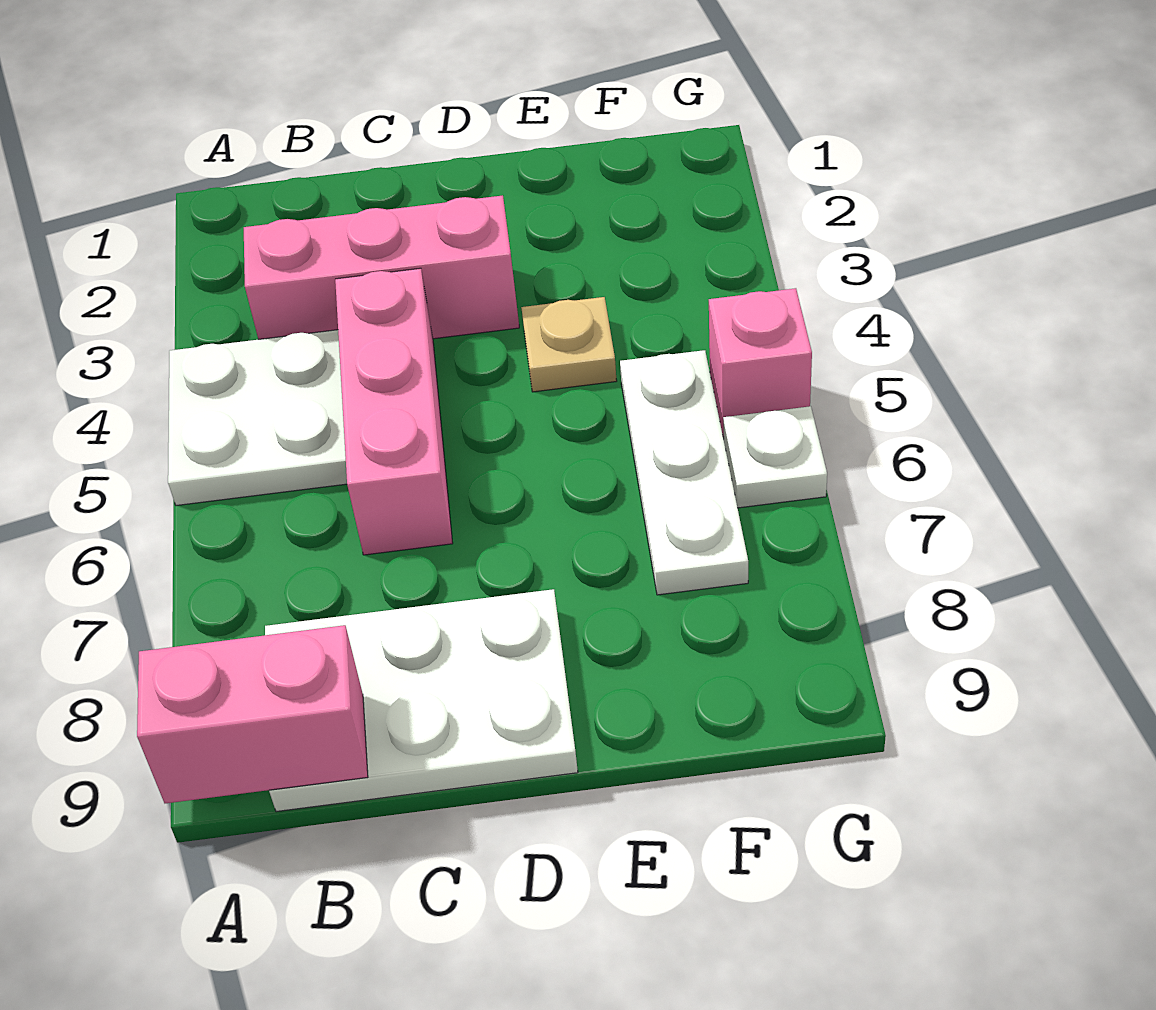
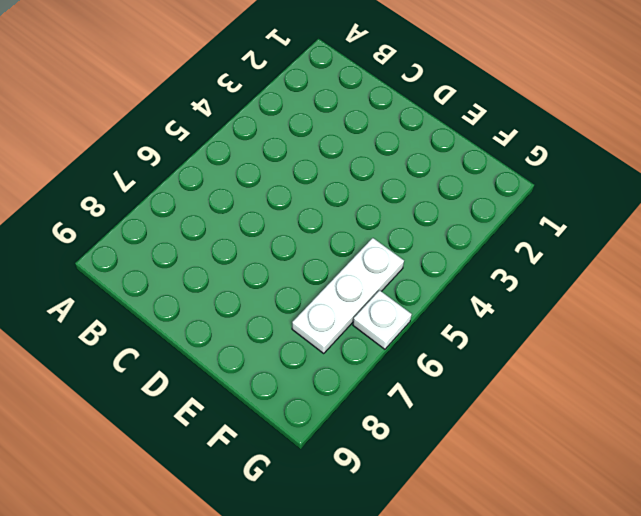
none -> white 2x2 plate [168,330,347,506]
none -> pink 1x3 brick [244,195,519,339]

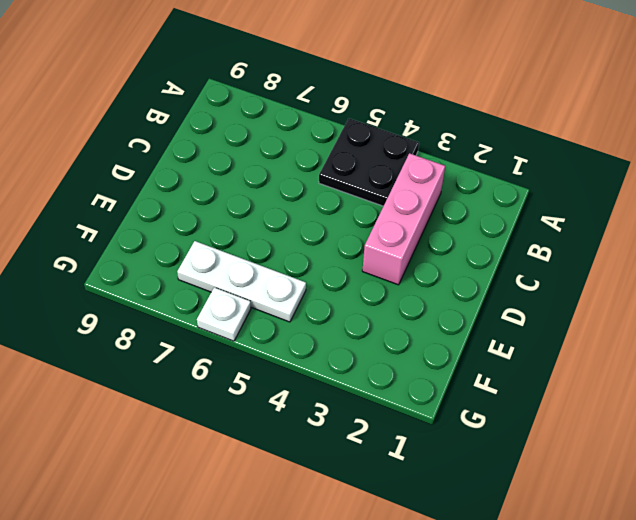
black 2x2 plate [319,118,419,206] -> white 2x2 plate [168,330,347,506]
none -> white 2x3 plate [265,589,578,812]
none -> pink 1x3 brick [335,268,453,555]

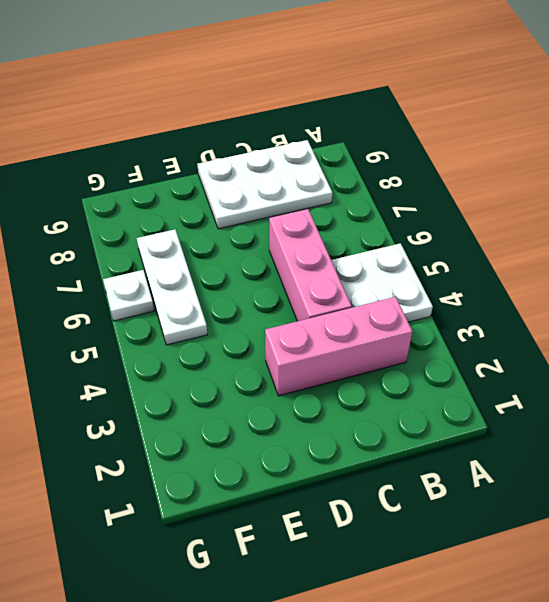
none -> tan 1x1 plate [521,297,617,392]
none -> pink 1x1 brick [709,288,812,437]

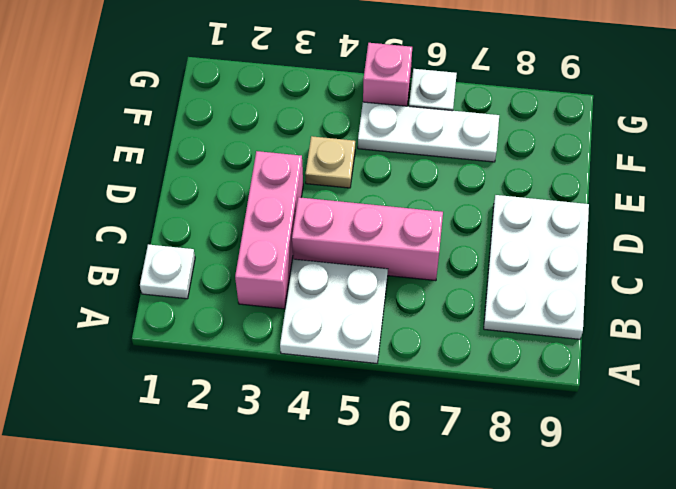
white 1x1 plate [140,244,195,299] -> none
none -> pink 1x2 brick [137,625,368,803]

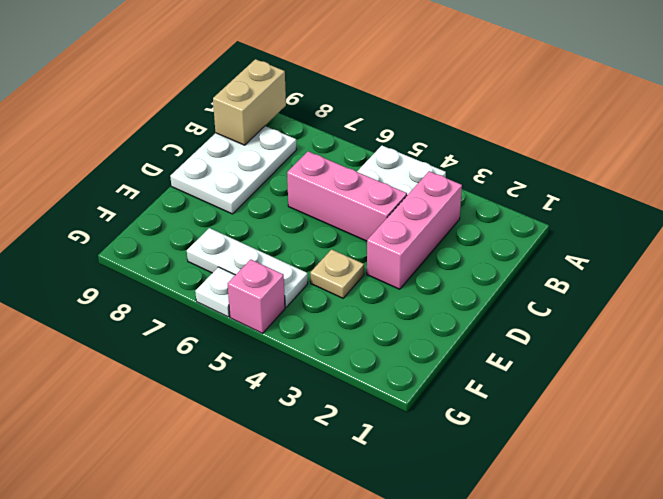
tan 1x2 brick [213,59,286,145] -> pink 1x2 brick [137,625,368,803]

